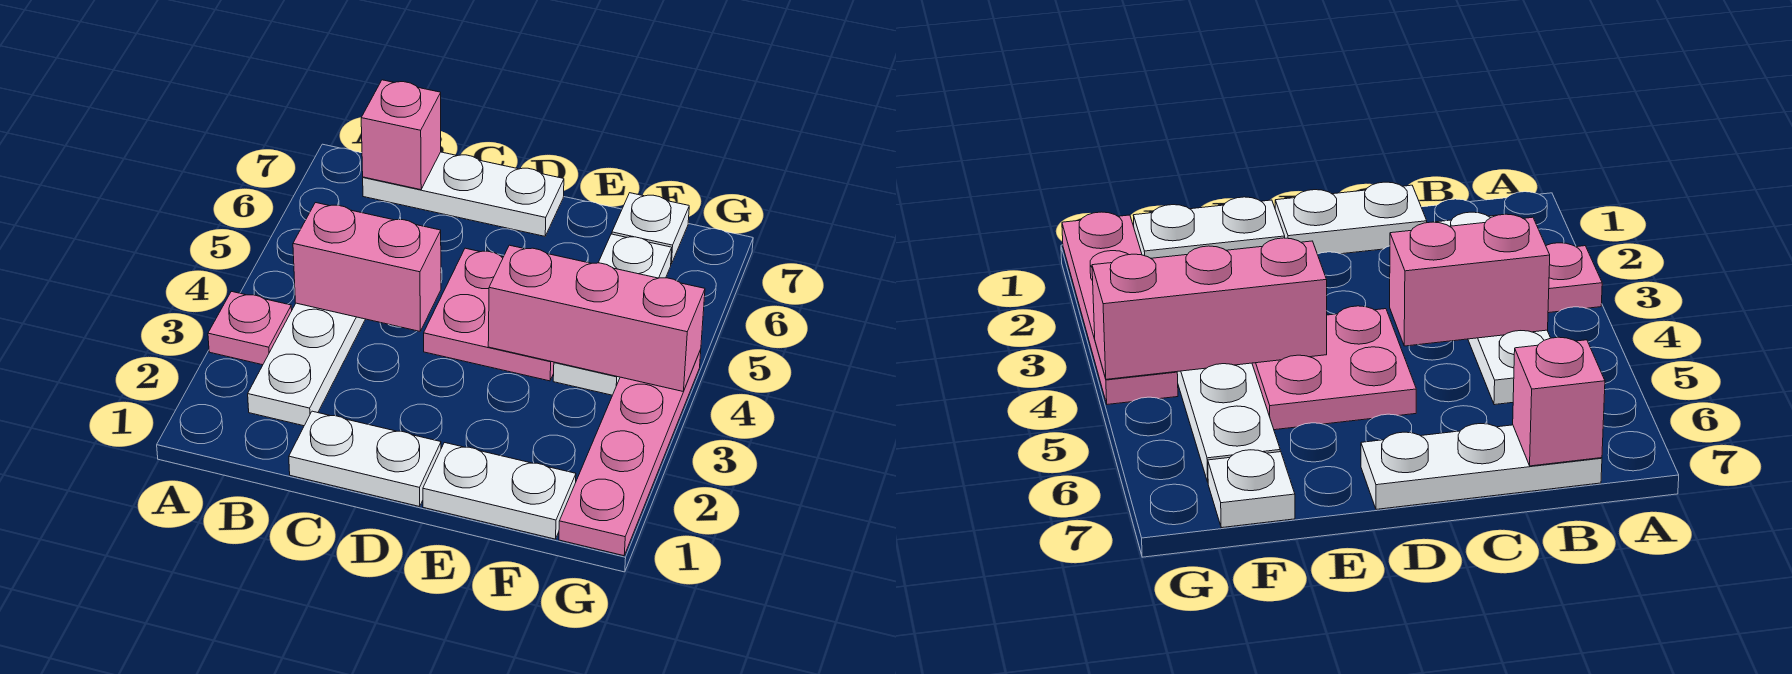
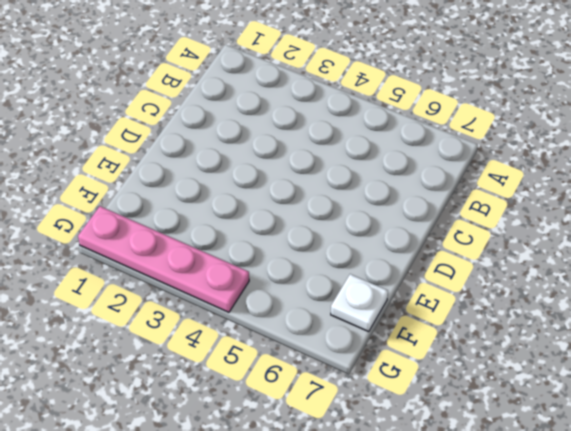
none -> pink 1x1 plate [208,291,292,365]
none -> white 1x4 plate [248,303,365,426]
none -> white 1x3 plate [363,152,564,236]

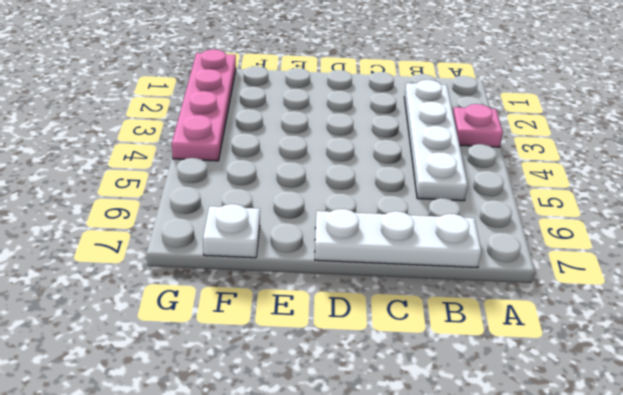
none -> white 1x2 plate [289,411,441,507]
none -> pink 2x2 plate [424,248,554,381]
none -> white 1x2 plate [423,443,576,539]

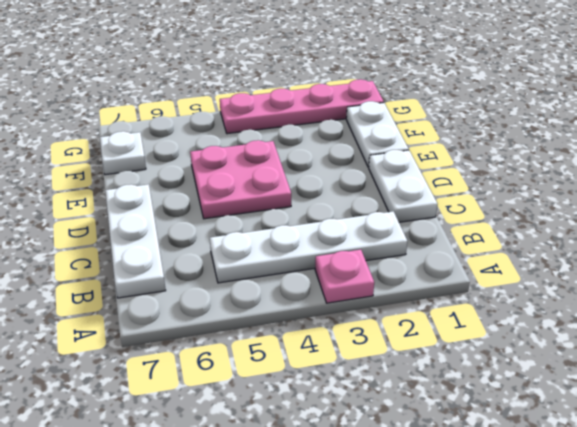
none -> white 1x3 plate [553,234,672,395]
none -> pink 1x2 brick [293,203,441,331]
none -> pink 1x1 brick [361,80,441,190]

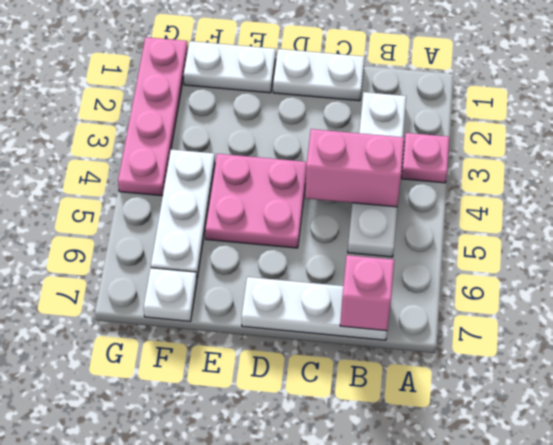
none -> pink 1x3 brick [488,245,705,391]

